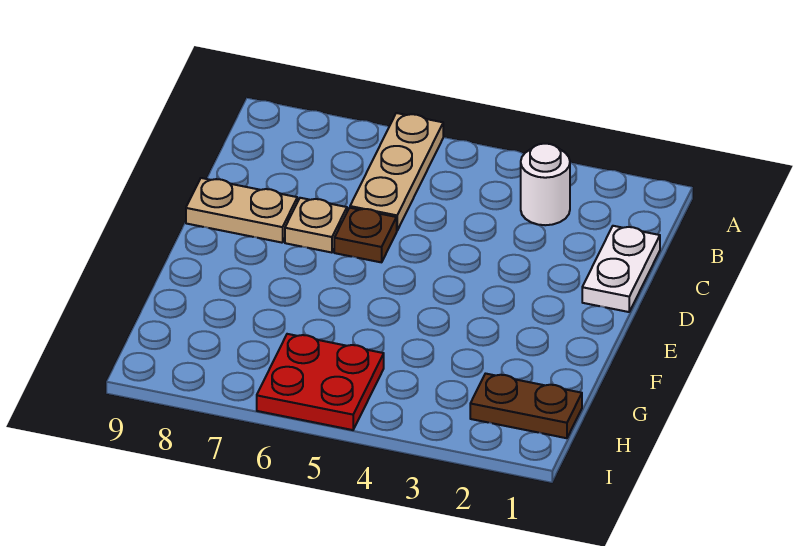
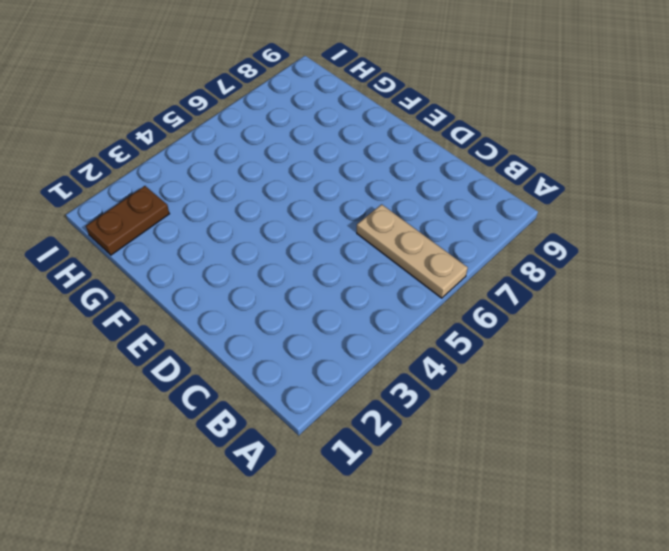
none -> white 1x1 round brick [521,144,570,225]
none -> white 1x2 plate [582,226,660,312]

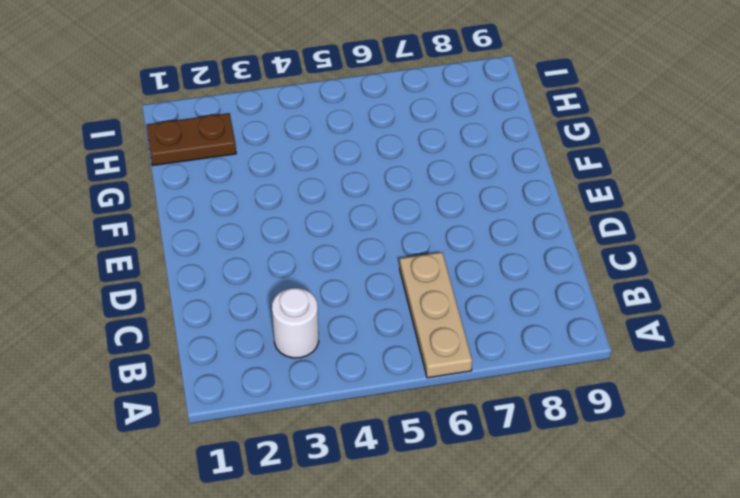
none -> white 1x2 plate [582,226,660,312]
none -> brown 1x1 plate [334,208,397,262]

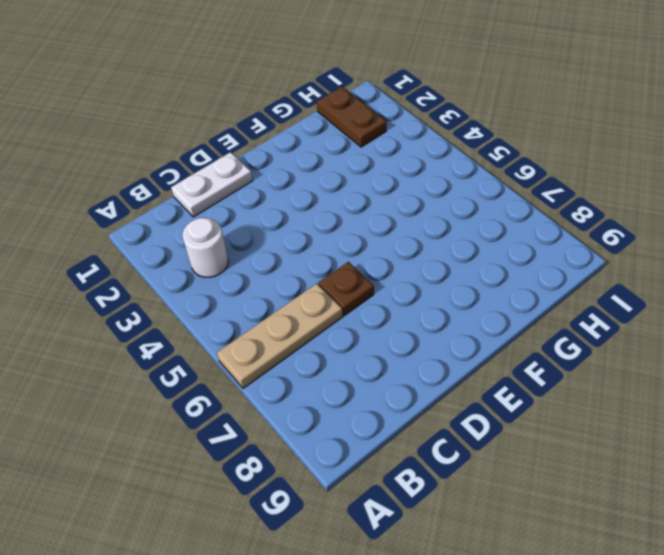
none -> tan 1x1 plate [285,198,347,253]
none -> tan 1x2 plate [186,178,297,243]

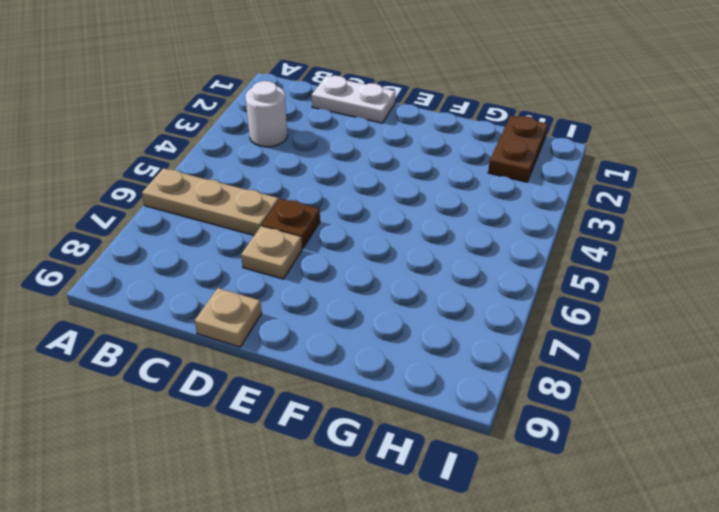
tan 1x1 plate [195,288,262,347] -> tan 1x2 plate [186,178,297,243]
none -> red 2x2 plate [257,334,384,430]

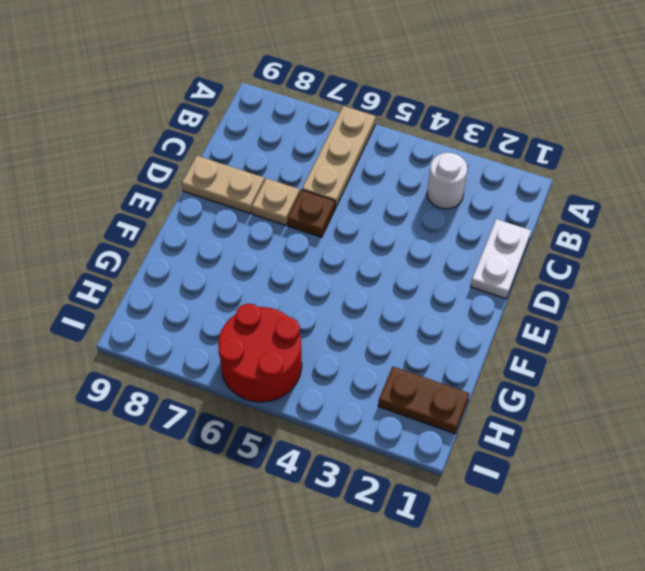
red 2x2 round brick [218,304,302,402] -> red 2x2 plate [257,334,384,430]

